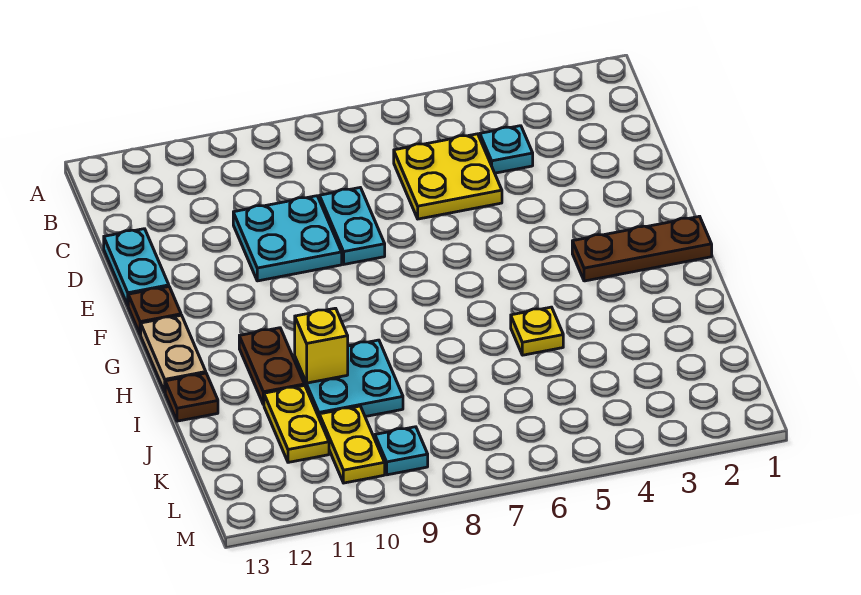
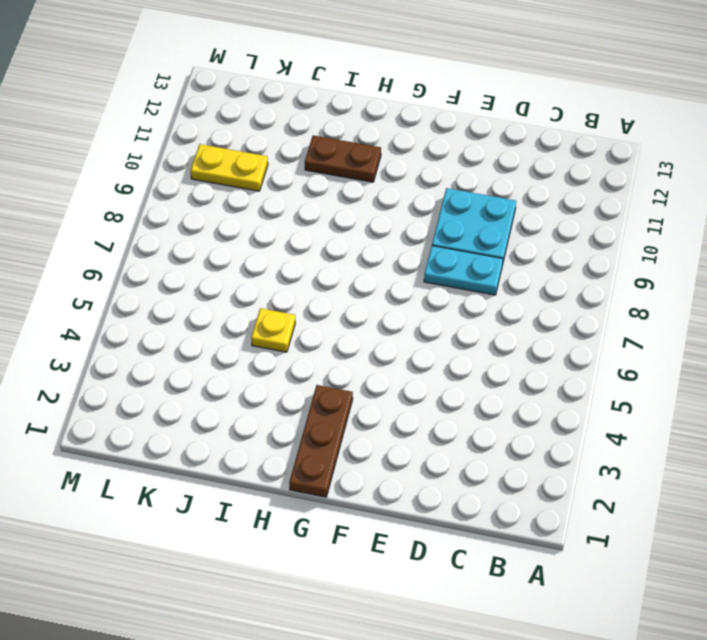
none -> cyan 1x1 plate [480,126,533,173]
none -> yellow 2x2 plate [394,134,502,219]
none -> cyan 1x2 plate [104,229,169,305]

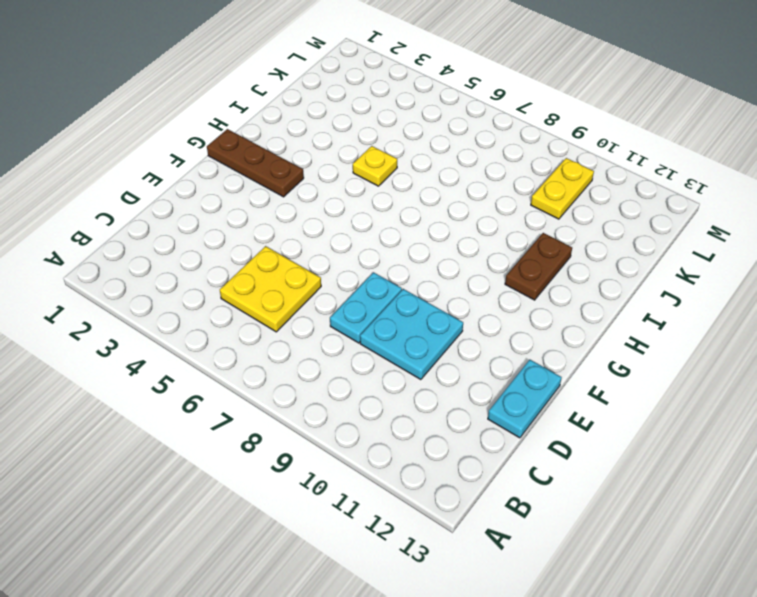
none -> cyan 1x1 plate [480,126,533,173]
none -> brown 1x1 plate [128,287,181,335]
none -> tan 1x2 plate [141,315,206,392]

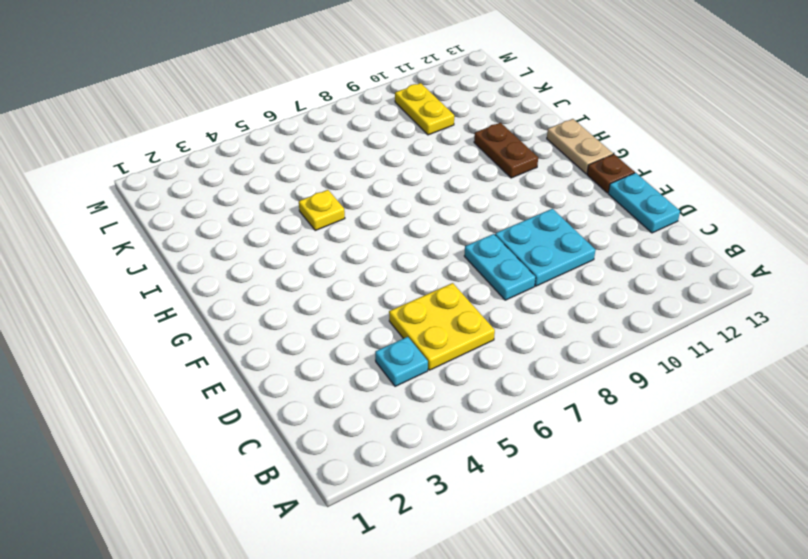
none -> brown 1x3 plate [572,216,712,281]
none -> cyan 2x2 plate [295,340,403,417]
none -> brown 1x1 plate [165,373,218,421]

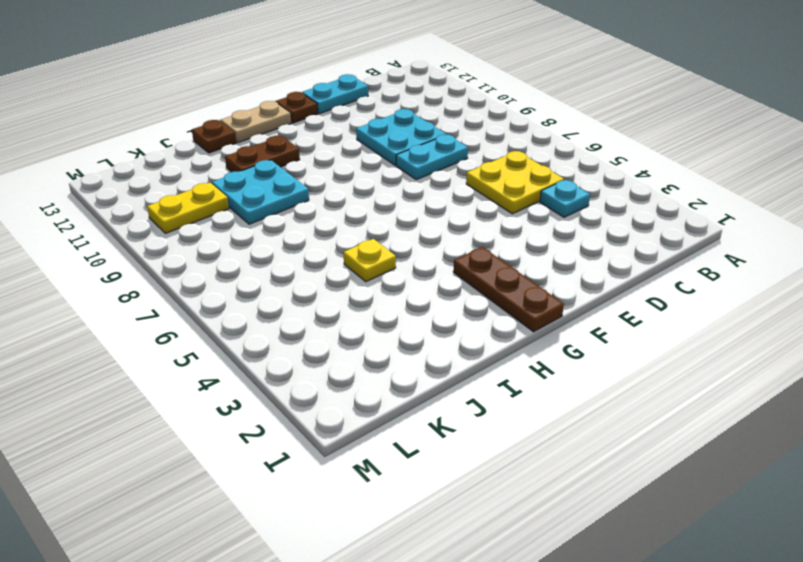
none -> yellow 1x2 plate [264,385,329,462]
none -> cyan 1x1 plate [375,427,428,475]
none -> yellow 1x1 brick [295,308,348,383]

